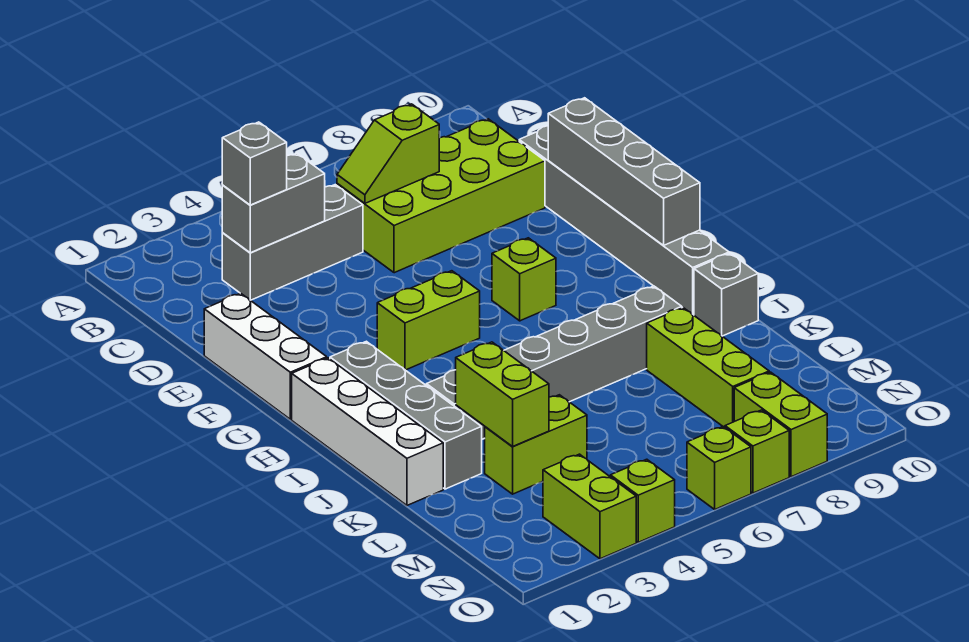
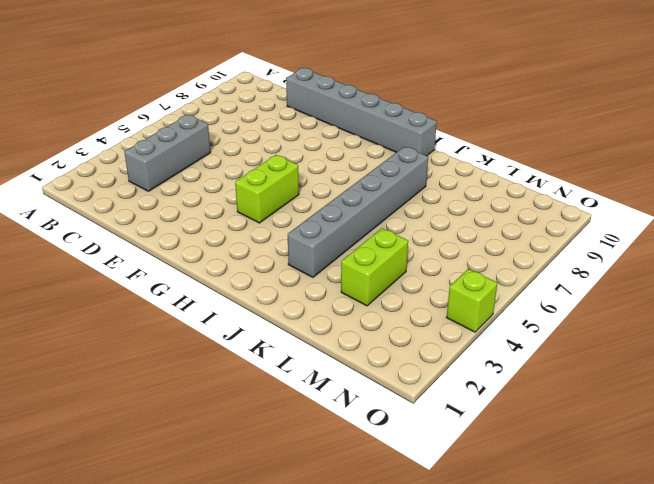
none -> lime 2x4 brick [337,119,545,273]
none -> white 1x3 brick [204,293,327,419]
none -> lime 1x1 brick [492,238,556,321]

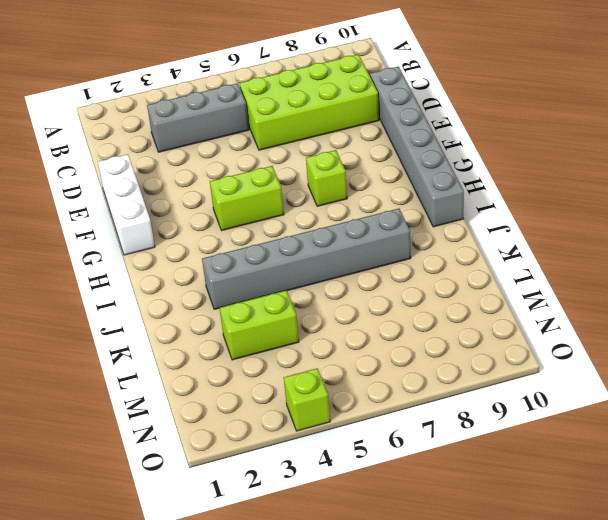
none -> white 1x4 brick [292,358,443,505]
none -> grey 1x4 brick [330,341,482,489]
none -> grey 1x1 brick [694,253,758,336]

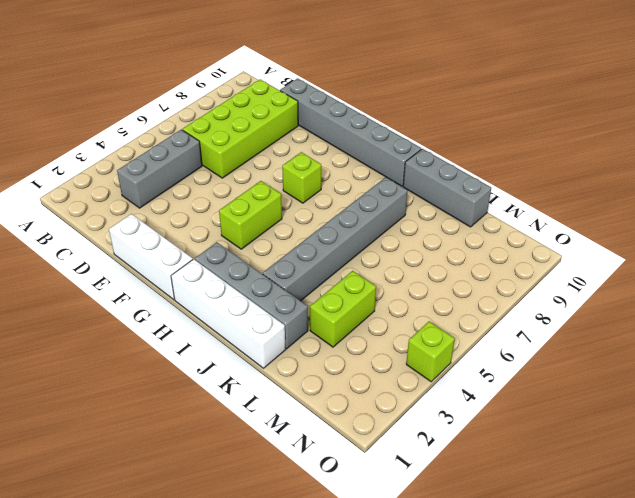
grey 1x3 brick [403,149,491,227] -> grey 1x1 brick [694,253,758,336]
none -> lime 1x3 brick [647,308,769,427]
none -> lime 1x2 brick [543,454,636,559]
none -> lime 1x2 brick [734,372,827,477]

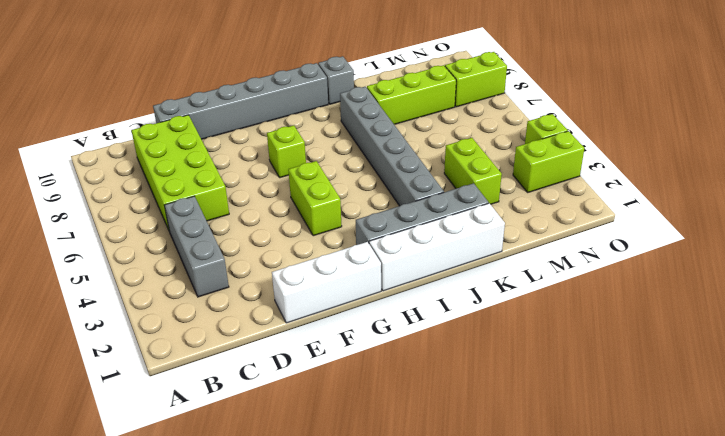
none -> lime 1x1 brick [687,427,751,509]
none -> lime 1x1 brick [725,410,789,493]
none -> grey 1x2 brick [222,153,325,253]

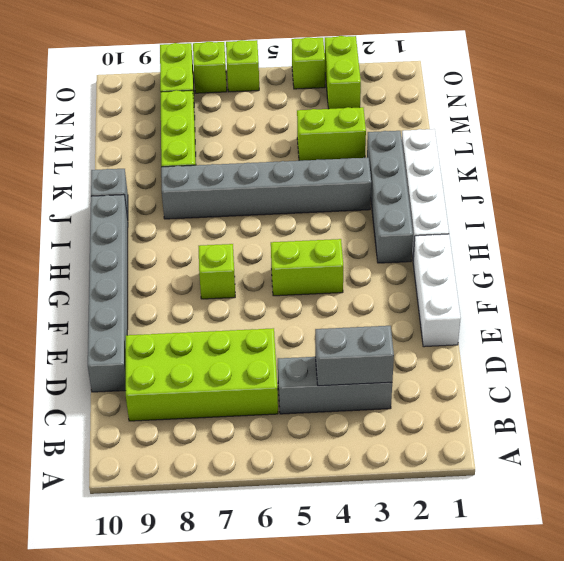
none -> lime 1x2 slope [337,104,439,203]
none -> grey 1x4 brick [548,98,700,245]
none -> lime 1x2 brick [456,342,549,446]

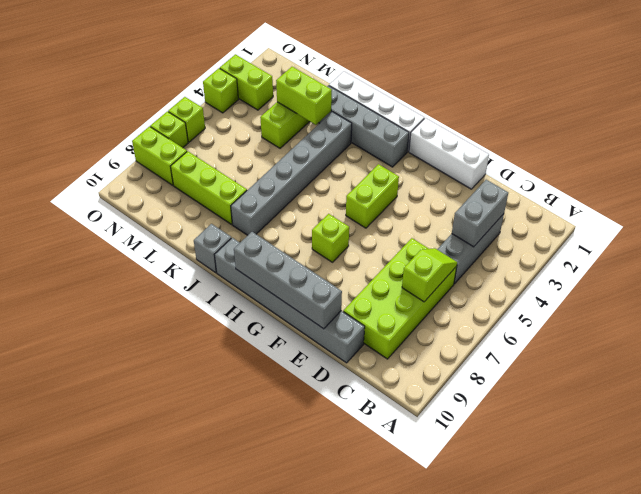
none -> grey 1x1 brick [222,122,287,205]

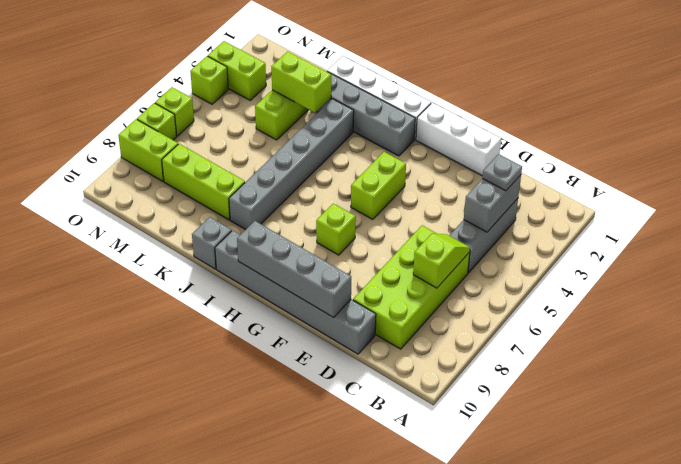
grey 1x1 plate [482,154,522,191] -> grey 1x1 brick [222,122,287,205]

